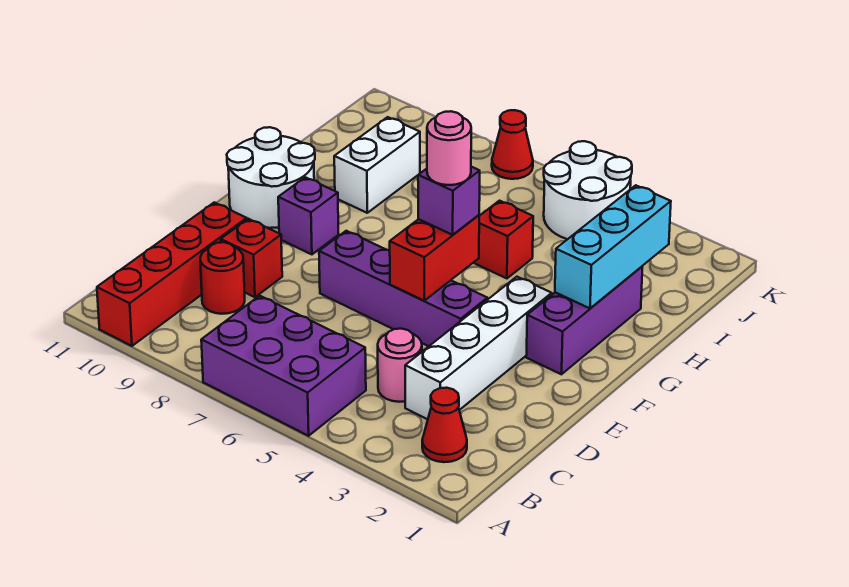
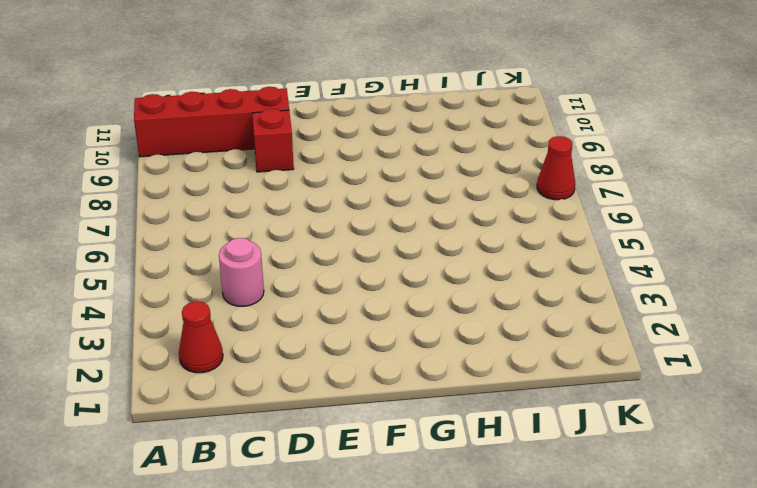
none -> purple 2x3 brick [201,296,366,436]
none -> white 1x4 brick [405,277,552,419]
none -> red 1x1 round brick [200,242,245,314]

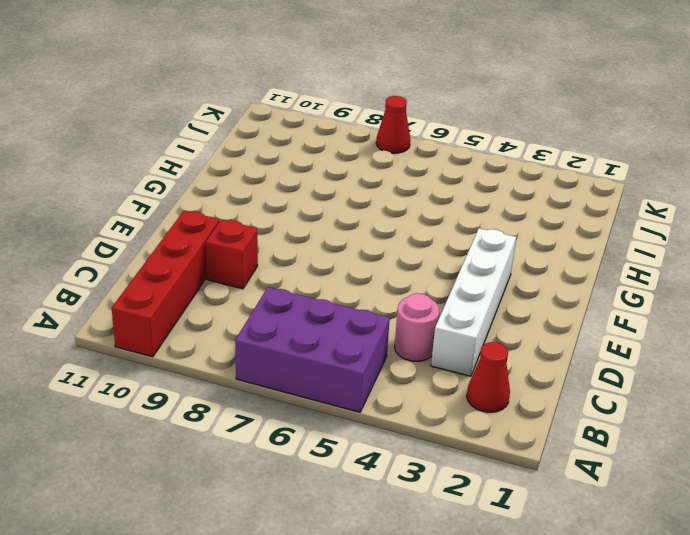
none -> red 1x1 round brick [200,242,245,314]
none -> purple 1x4 brick [319,231,487,346]
none -> purple 1x3 brick [526,266,643,374]

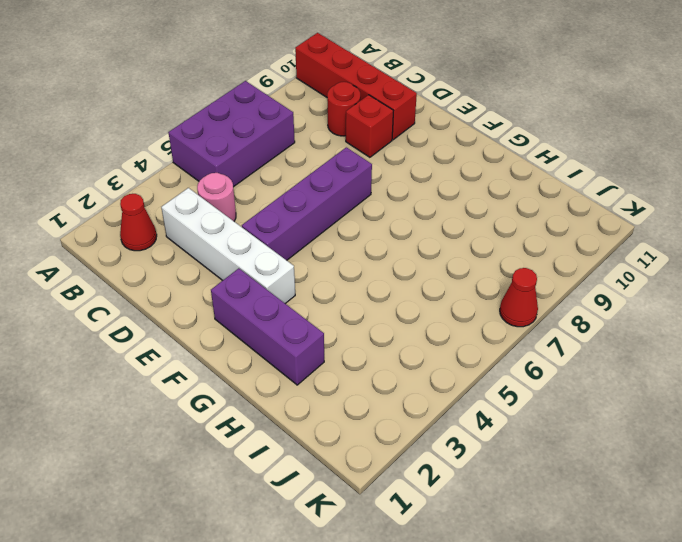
none -> purple 1x1 brick [278,177,339,254]
none -> white 2x2 round brick [227,127,315,228]
none -> red 1x1 brick [473,201,533,278]

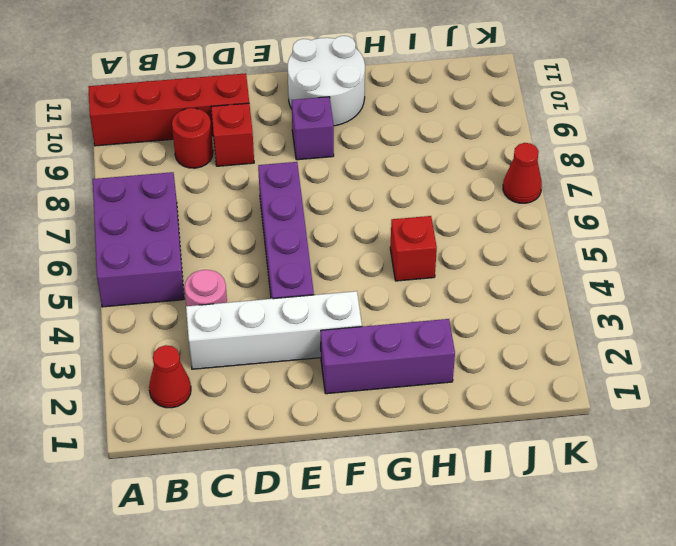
none -> white 1x2 brick [334,117,420,213]
none -> white 2x2 round brick [544,141,632,239]
none -> red 1x2 brick [390,215,479,301]

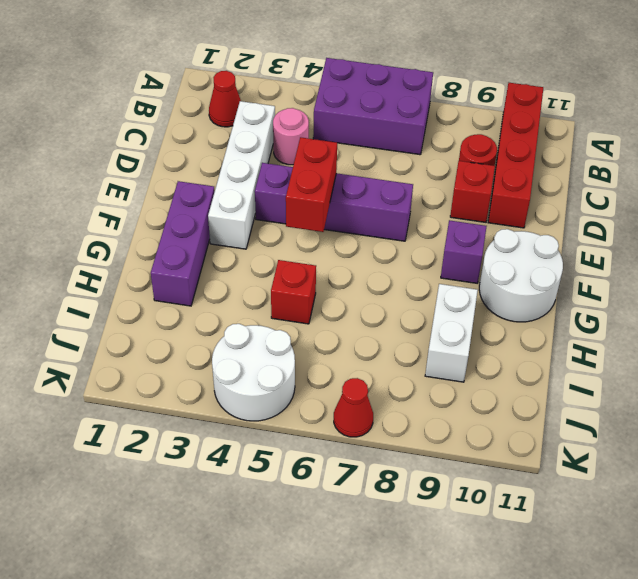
none -> cyan 1x3 brick [555,185,671,308]
none -> purple 1x1 brick [418,167,480,235]
none -> pink 1x1 round brick [427,111,471,185]

